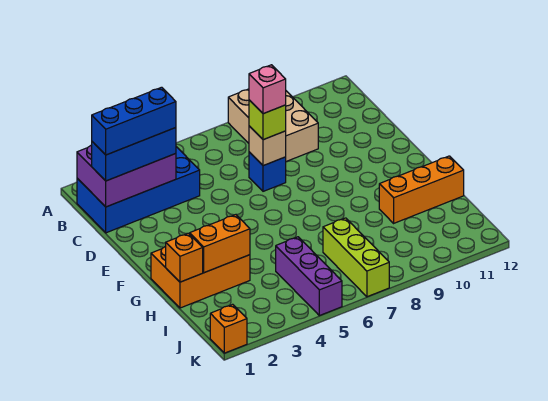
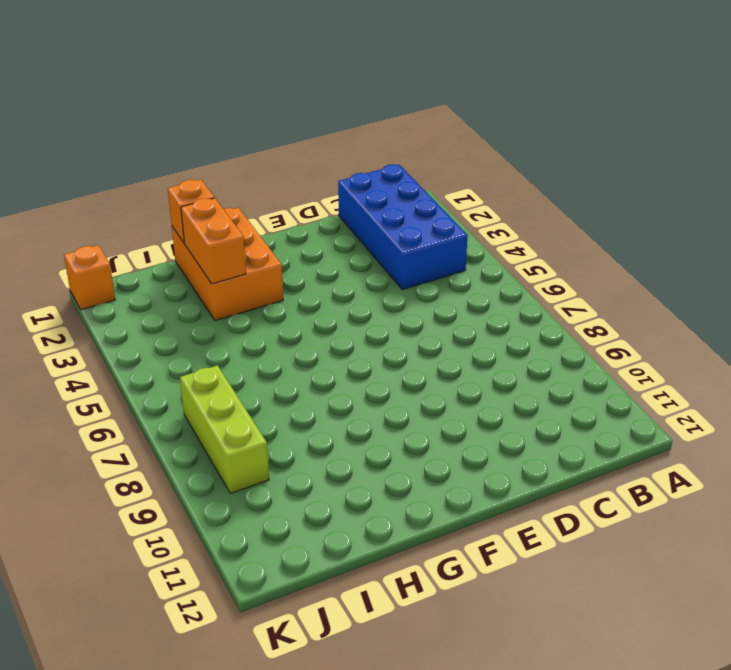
lime 1x3 brick [180,365,269,493] -> lime 1x3 brick turned to [323,218,389,297]
none -> tan 2x3 brick [228,89,318,161]
none -> blue 1x1 brick [249,152,286,191]
none -> orange 1x3 brick [379,156,464,223]

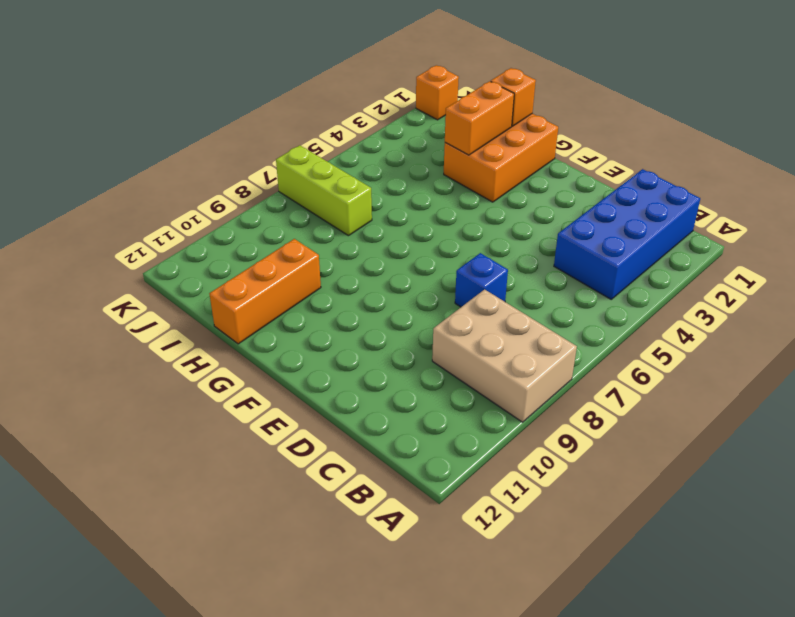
none -> purple 1x3 brick [276,237,342,316]
none -> purple 2x3 brick [77,145,176,207]
none -> tan 1x1 brick [249,126,286,166]

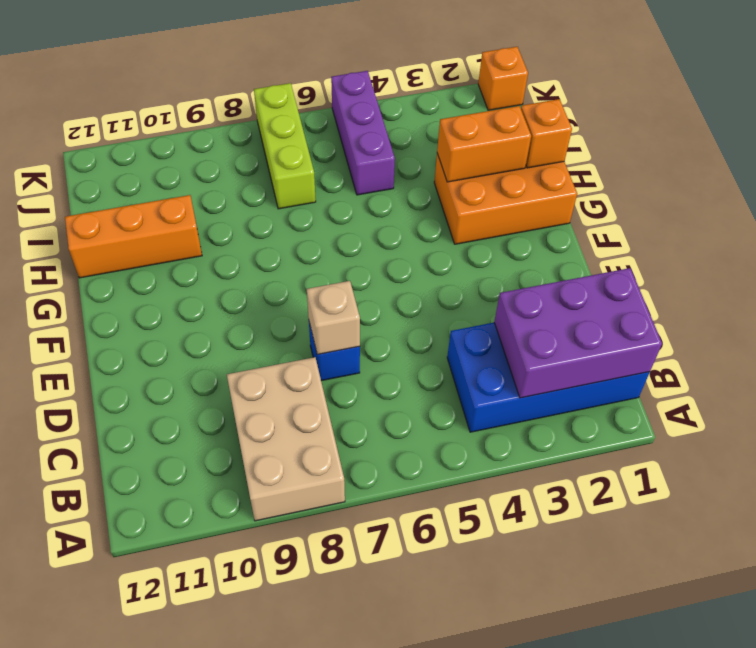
none -> blue 1x3 brick [92,128,176,181]
none -> lime 1x1 brick [249,100,286,140]
none -> blue 1x3 brick [92,87,176,155]

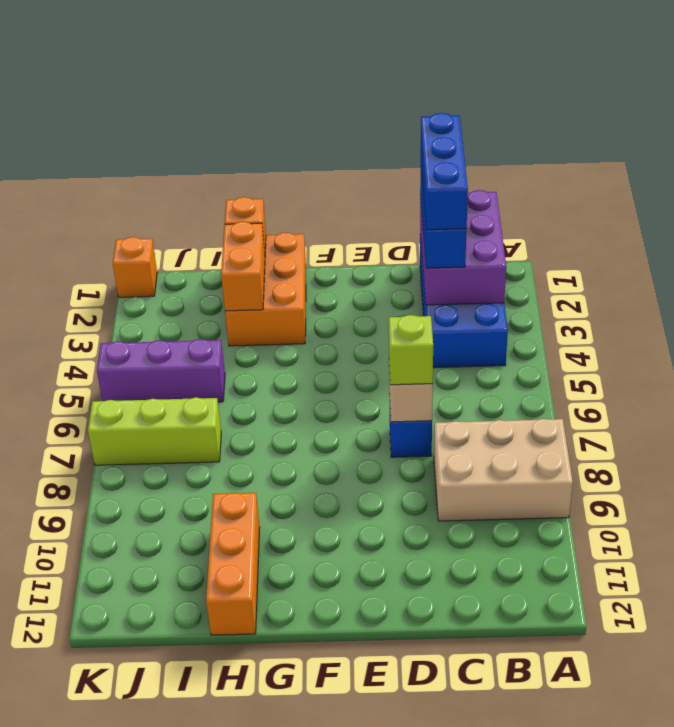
none -> pink 1x1 brick [249,65,286,114]

